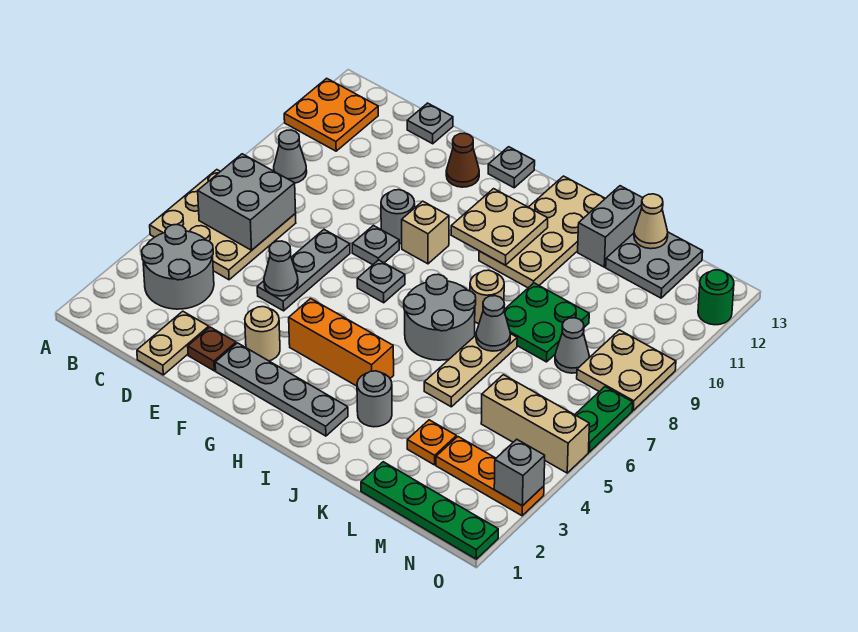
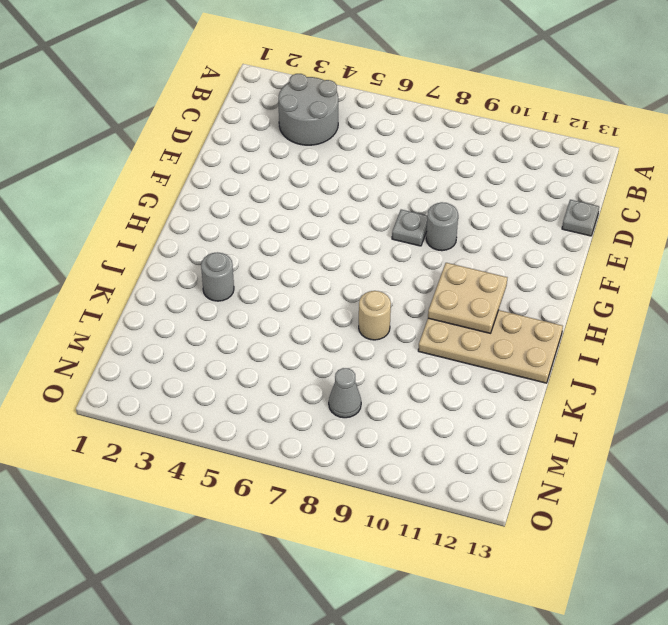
none -> tan 3x3 plate [150,170,296,280]
none -> orange 2x2 plate [284,78,378,151]
none -> grey 1x1 cone [274,130,307,183]
none -> tan 1x2 plate [137,311,209,375]

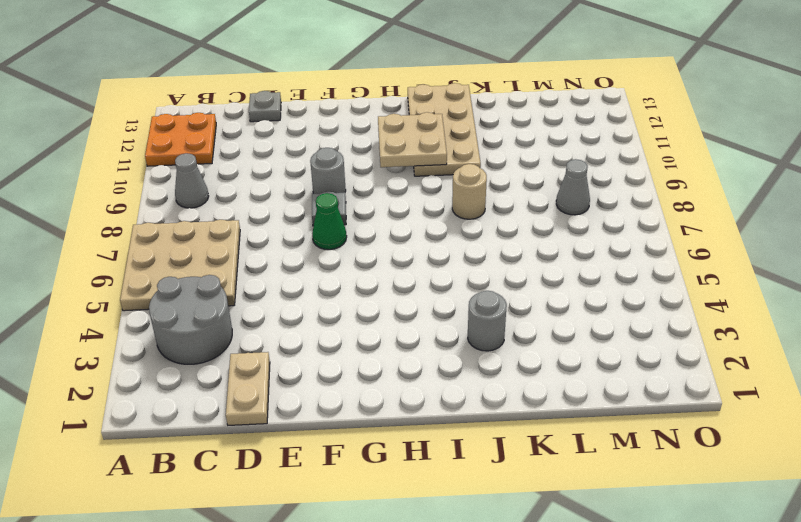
green 1x1 cone [312,193,347,250] -> none
none -> brown 1x1 plate [188,327,236,371]
none -> grey 1x3 plate [257,230,350,311]
none -> grey 1x4 plate [215,343,348,436]
none -> tan 1x1 round brick [245,307,280,361]

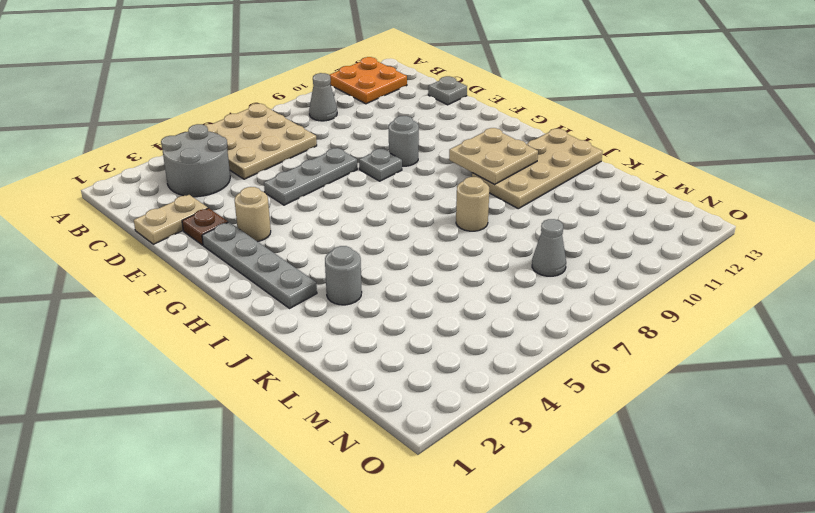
none -> brown 1x1 cone [446,133,479,187]
none -> orange 1x3 brick [289,299,394,386]
none -> grey 1x1 plate [357,260,405,303]
none -> tan 1x1 brick [402,201,449,264]

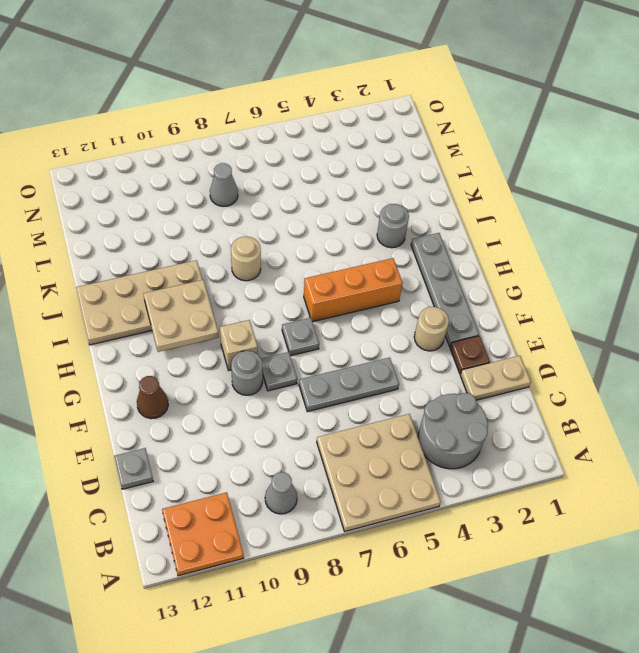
orange 1x3 brick [304,258,403,322] -> orange 1x3 brick turned to [289,299,394,386]
none -> grey 1x1 plate [488,147,535,188]
none -> grey 2x2 round brick [404,274,476,360]
none -> tan 1x3 plate [424,334,517,407]
none -> green 2x2 plate [504,283,589,362]

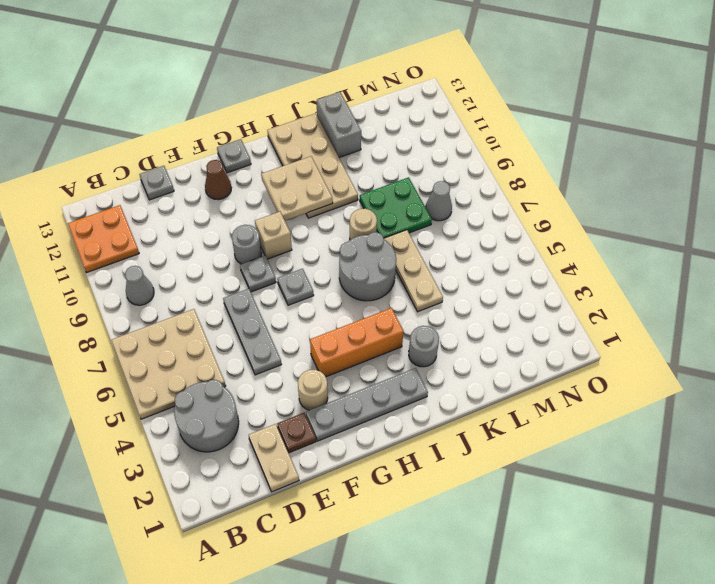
none -> green 1x4 plate [361,462,498,559]
none -> orange 1x1 plate [407,420,456,465]
none -> grey 2x2 plate [606,232,703,298]
none -> orange 1x3 plate [436,437,544,516]

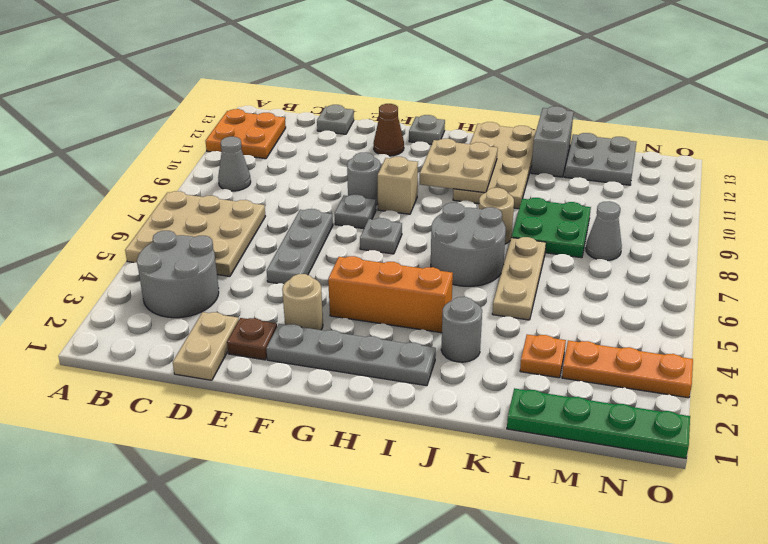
none -> tan 1x3 brick [481,375,589,473]
none -> tan 2x2 plate [577,330,676,410]
none -> green 1x2 plate [575,387,633,452]
none -> green 1x1 round brick [698,270,734,325]

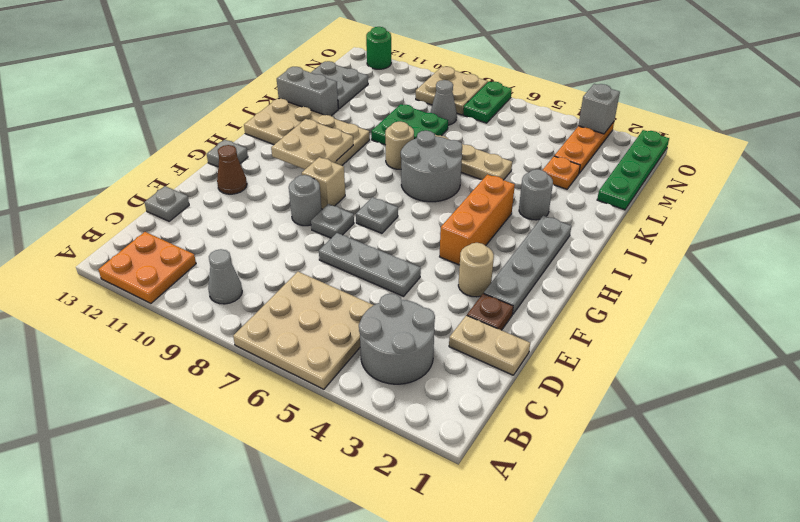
green 1x2 plate [463,82,512,123] -> green 1x2 plate turned to [575,387,633,452]
none -> tan 1x3 brick [481,375,589,473]
none -> grey 2x2 brick [198,154,296,250]
none -> grey 1x1 cone [264,241,298,296]
none -> grey 1x1 cone [476,296,510,351]

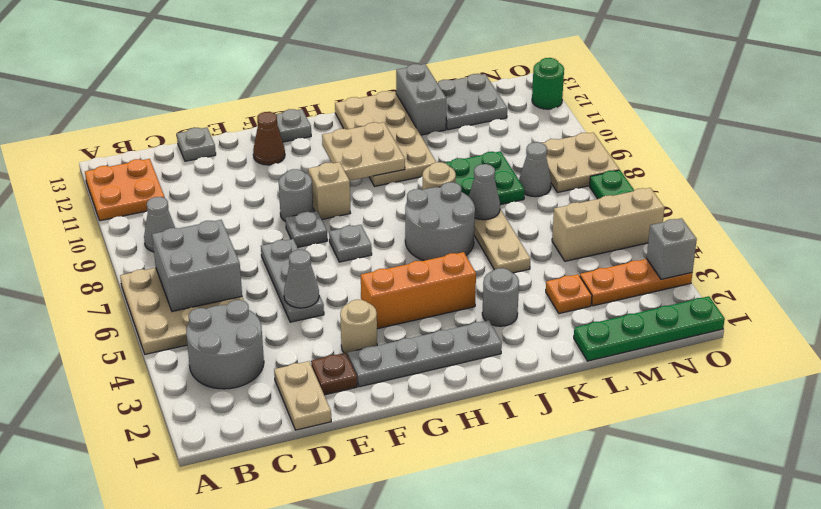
none -> tan 1x1 cone [634,194,668,249]

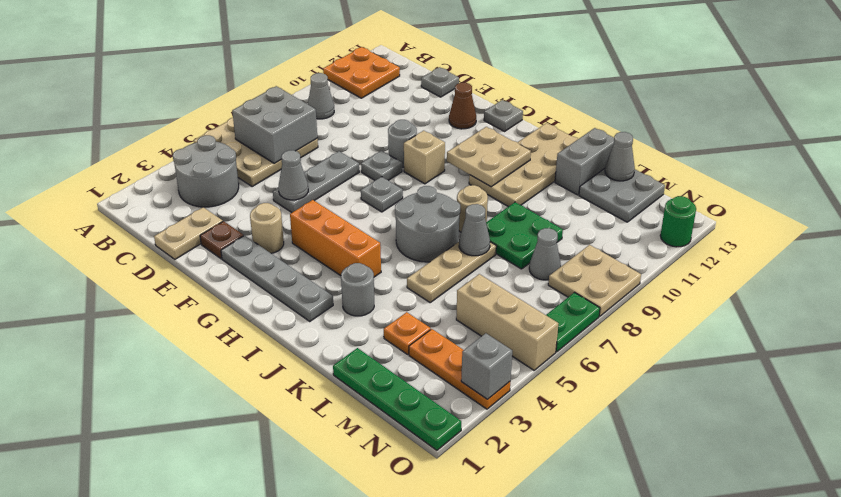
grey 1x1 cone [605,132,635,181] -> tan 1x1 cone [634,194,668,249]

